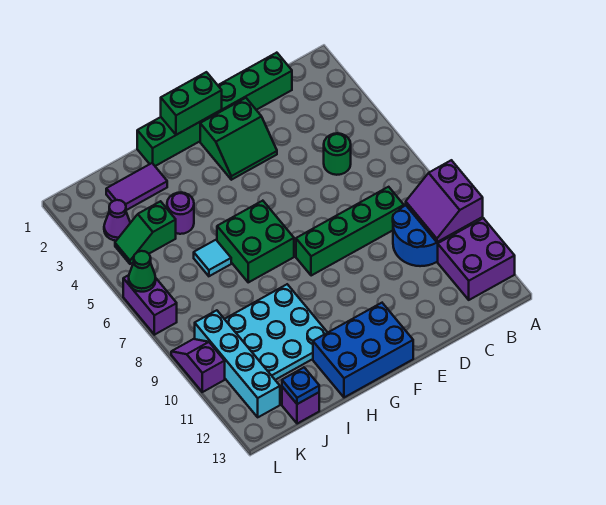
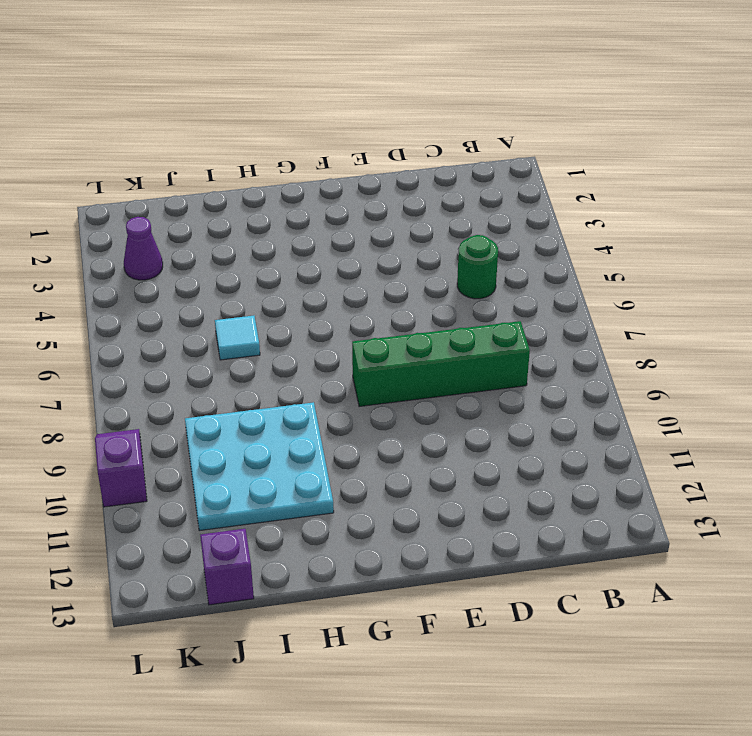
none -> purple 2x2 brick [438,218,515,300]
none -> blue 2x2 round brick [393,205,448,266]
none -> green 1x6 brick [137,53,292,166]

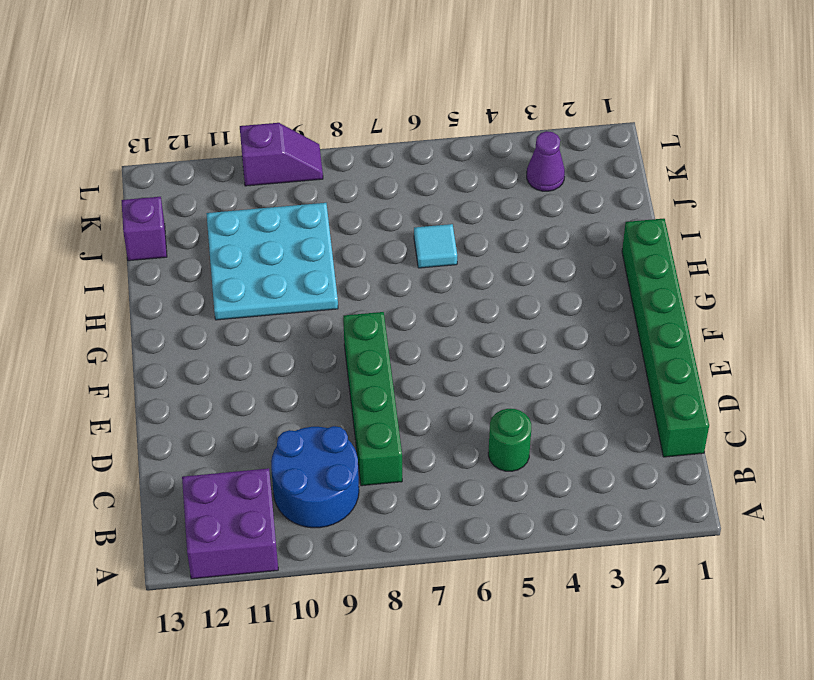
none -> green 2x2 slope [200,98,277,180]
none -> blue 2x3 brick [313,303,413,397]
none -> green 2x2 brick [217,201,294,282]

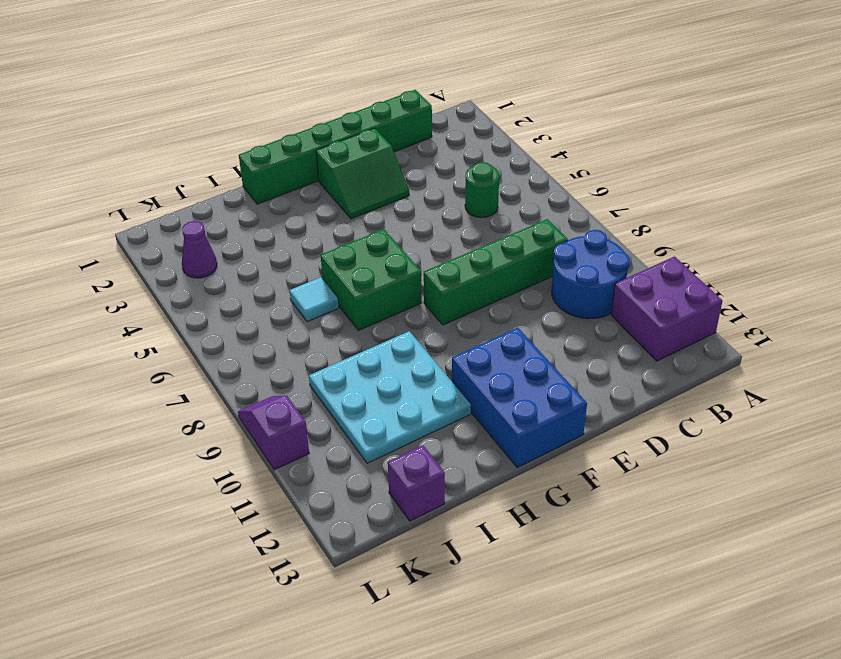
blue 2x3 brick [452,328,587,467] -> blue 2x3 brick turned to [313,303,413,397]
none -> purple 1x2 tile [106,163,167,210]
none -> purple 1x1 round brick [167,193,194,234]
none -> green 1x2 slope [115,201,176,264]

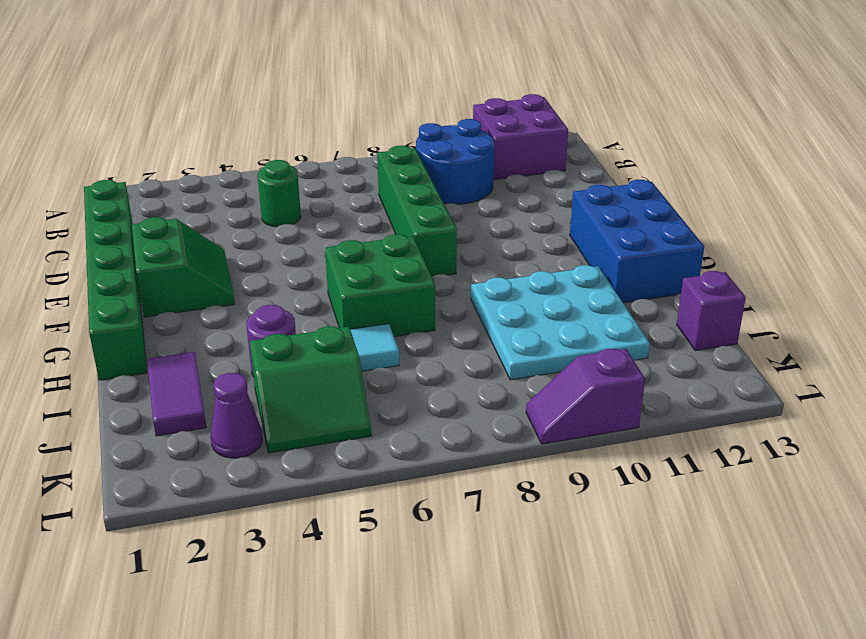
green 2x2 slope [250,326,371,453] -> green 1x2 slope [115,201,176,264]
none -> cyan 1x4 brick [195,310,280,417]
none -> purple 1x2 brick [123,275,177,335]
none -> purple 2x2 slope [406,160,483,242]

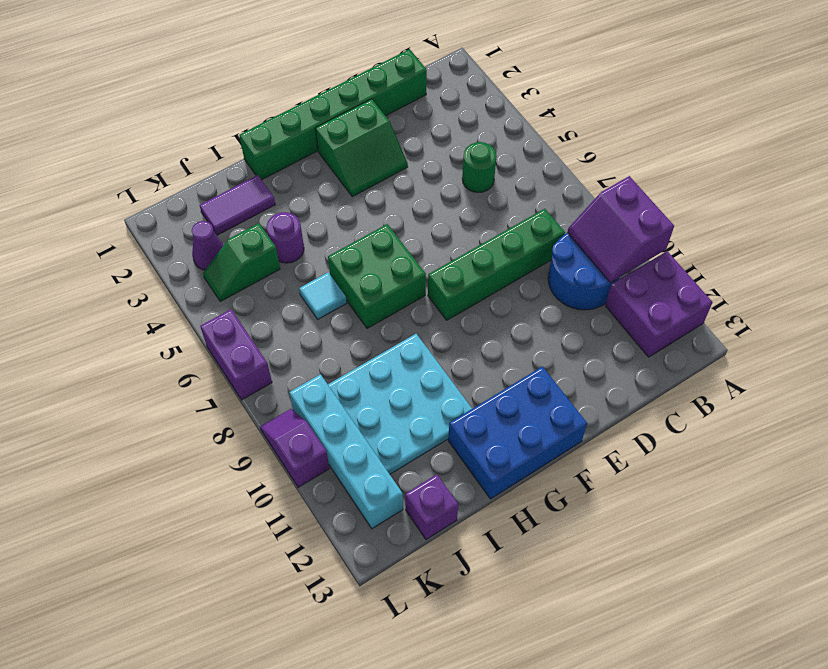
none -> green 1x2 brick [161,72,222,135]
none -> blue 1x1 plate [282,368,319,404]
none -> green 1x1 cone [129,251,156,292]

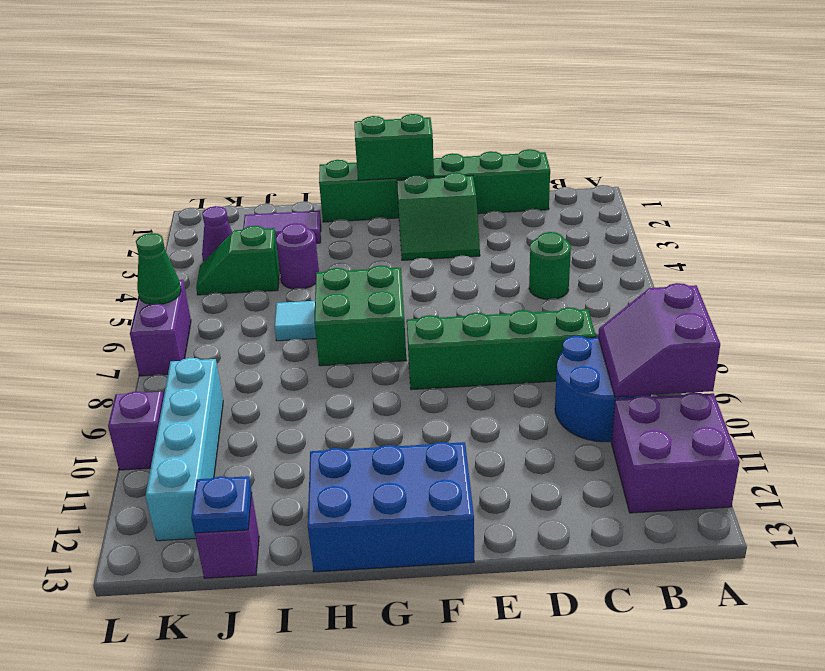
none -> cyan 3x3 plate [225,284,328,380]

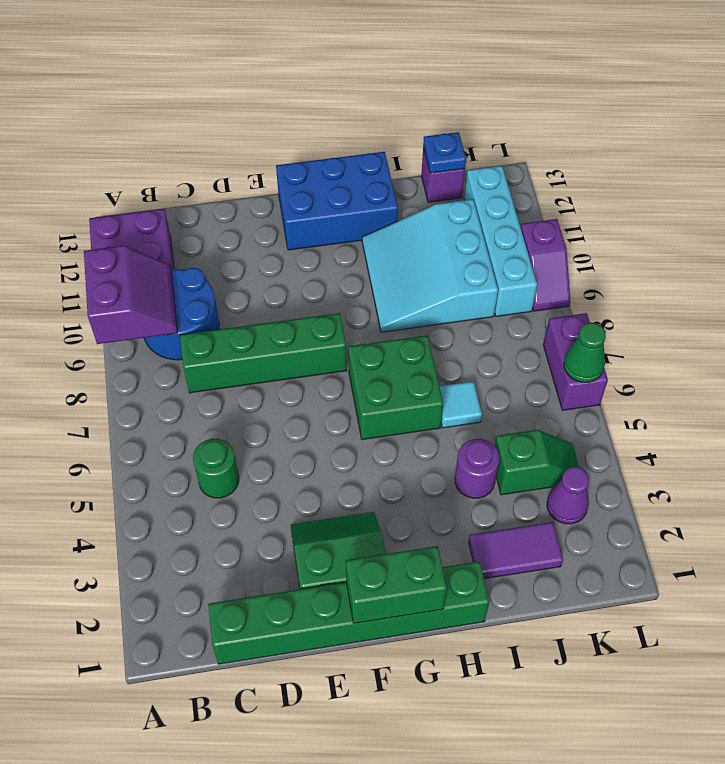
cyan 3x3 slope [362,199,498,332] -> cyan 3x3 plate [225,284,328,380]

